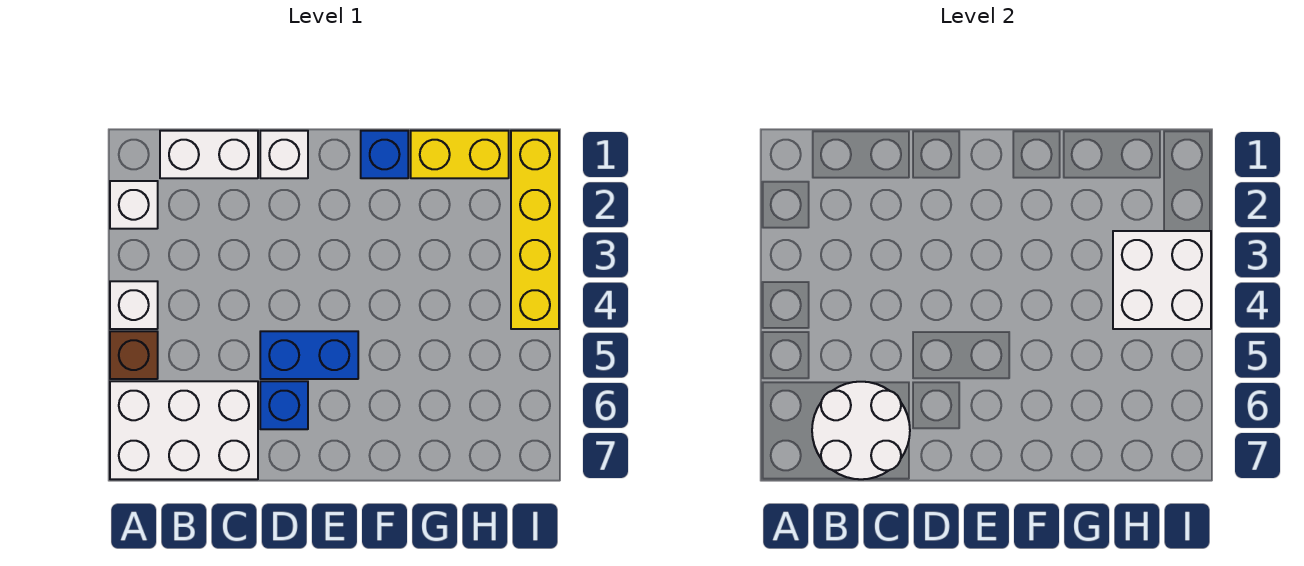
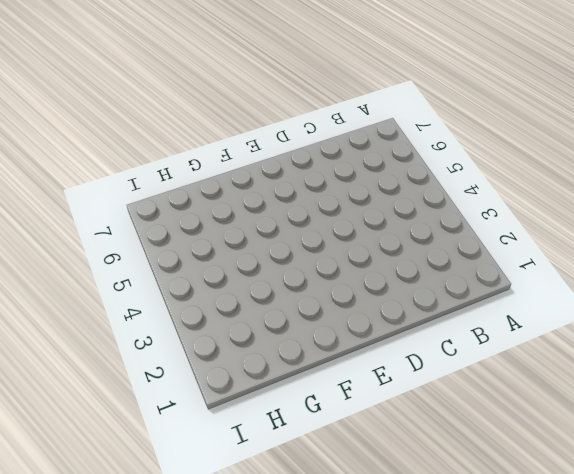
none -> white 1x1 brick [110,181,158,229]
none -> white 1x1 brick [110,281,158,329]
none -> brown 1x1 brick [110,331,158,379]

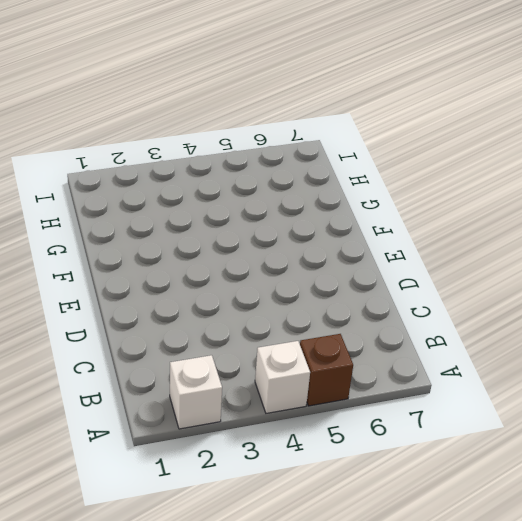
none -> white 2x3 brick [110,381,258,479]
none -> white 1x2 brick [160,131,258,178]
none -> white 1x1 brick [260,131,308,178]

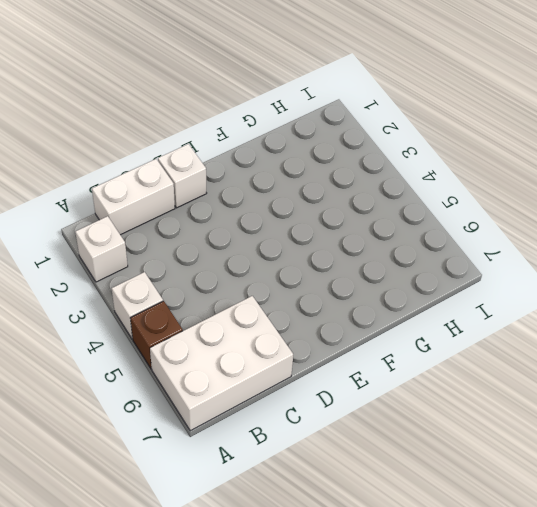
none -> blue 1x2 brick [260,331,358,379]
none -> blue 1x1 brick [260,381,308,429]
none -> blue 1x1 brick [361,131,408,178]

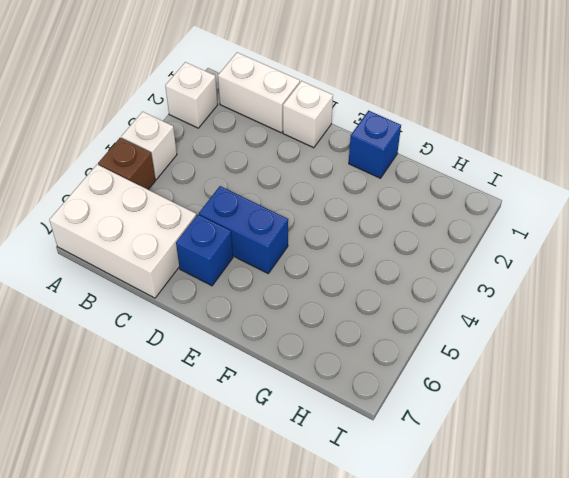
none -> yellow 1x2 brick [411,131,509,178]
none -> yellow 1x4 brick [511,131,559,329]
none -> white 2x2 round brick [812,382,910,479]

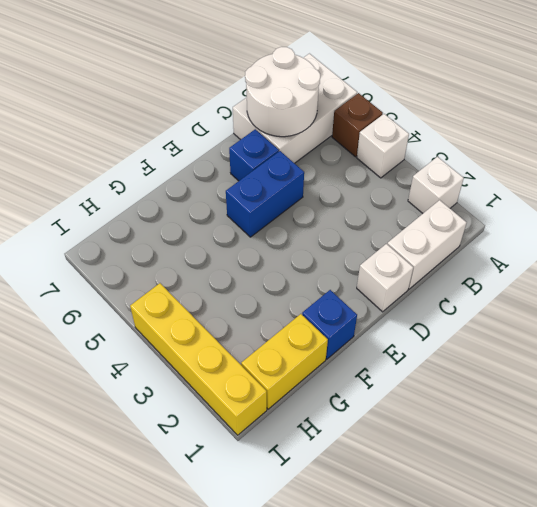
none -> white 2x2 brick [1113,231,1211,329]

